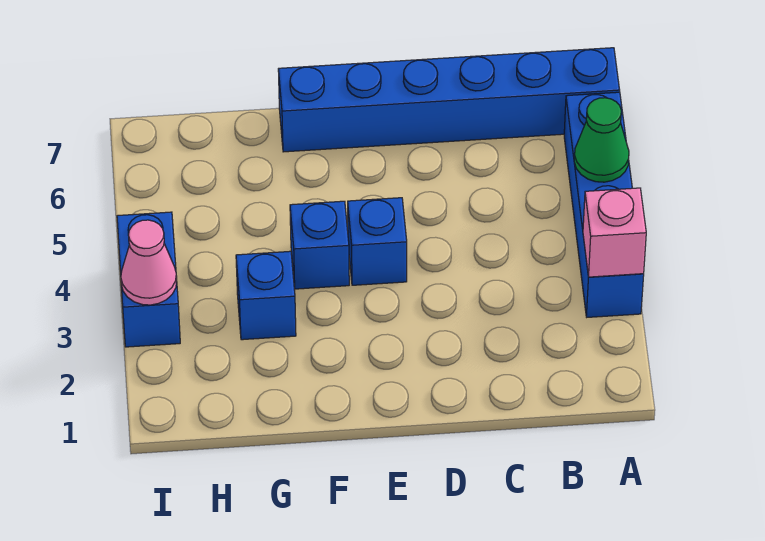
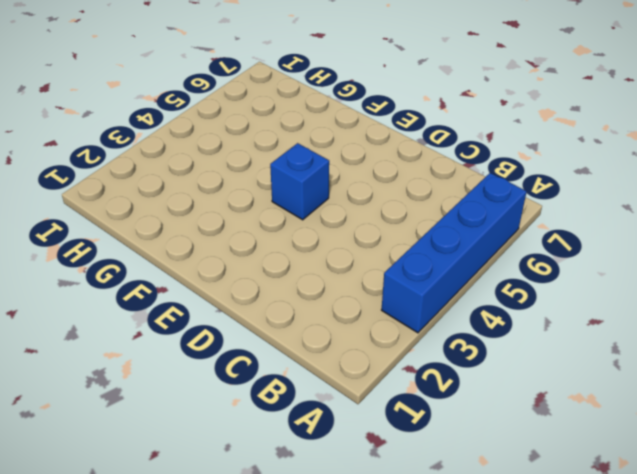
none -> blue 1x6 brick [278,48,620,152]
none -> blue 1x1 brick [290,201,349,289]

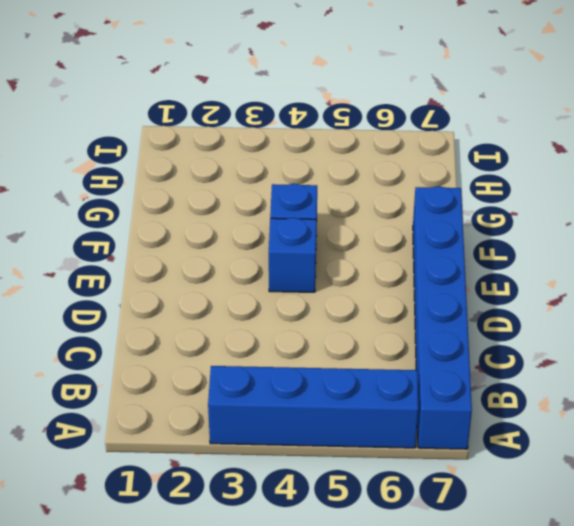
none -> blue 1x1 brick [236,251,296,340]
none -> blue 1x2 brick [117,212,180,347]

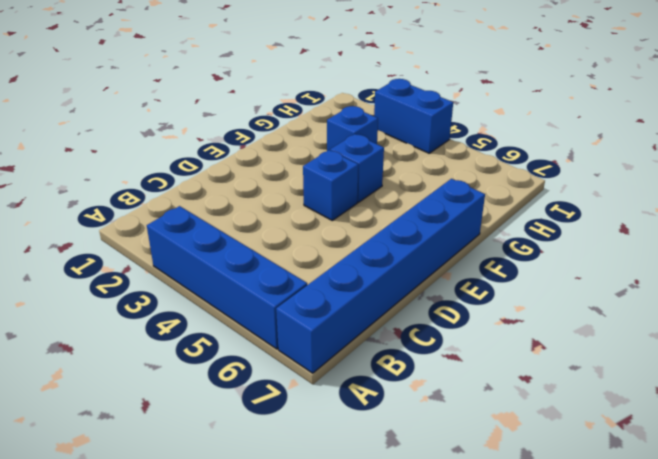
none -> pink 1x1 brick [583,188,646,277]
none -> green 1x1 cone [574,98,629,182]

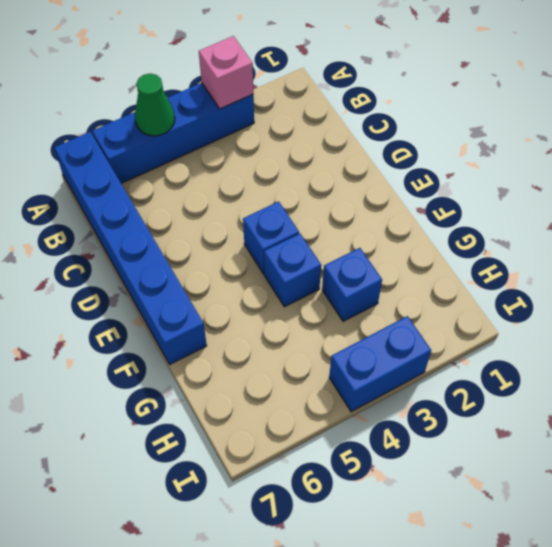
none -> pink 1x1 cone [121,220,177,305]

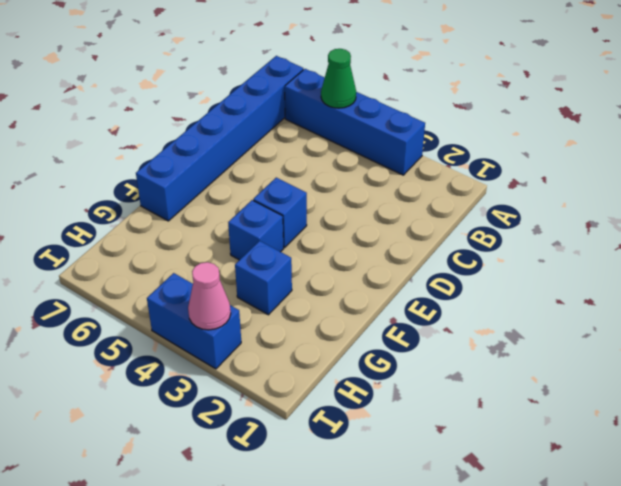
none -> pink 1x1 brick [583,188,646,277]

